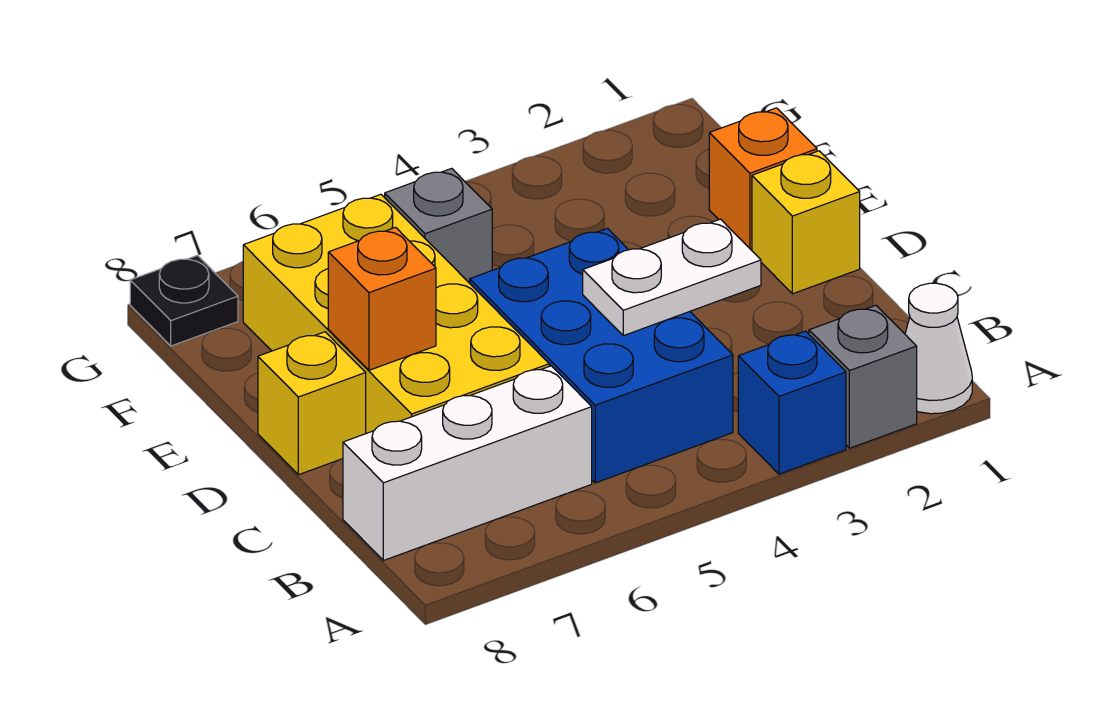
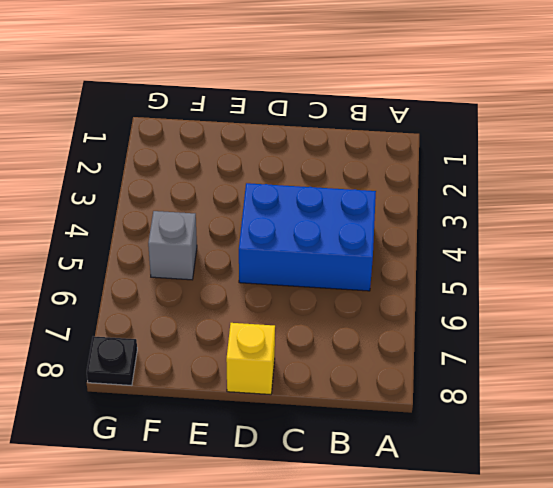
none -> white 1x1 cone [905,283,972,414]
none -> grey 1x1 brick [809,306,917,448]
none -> blue 1x1 brick [738,331,846,474]

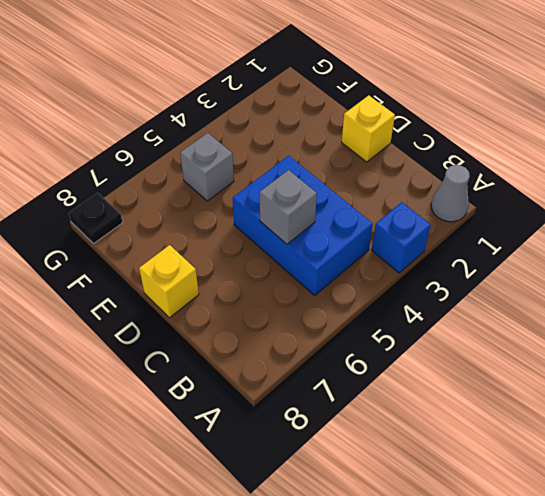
grey 1x1 cone [431,165,470,222] -> white 1x1 cone [905,283,972,414]
grey 1x1 brick [259,170,317,244] -> grey 1x1 brick moved to [809,306,917,448]
none -> white 1x3 brick [343,366,592,561]
none -> yellow 2x4 brick [243,194,549,433]
none -> orange 1x1 brick [709,108,817,250]

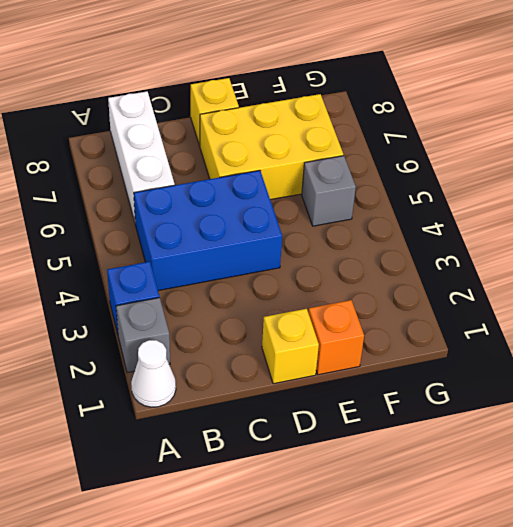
yellow 2x3 brick [200,94,343,200] -> yellow 2x4 brick [243,194,549,433]
none -> black 1x1 plate [130,255,238,346]
none -> white 1x2 plate [583,219,761,336]
none -> orange 1x1 brick [328,227,436,370]

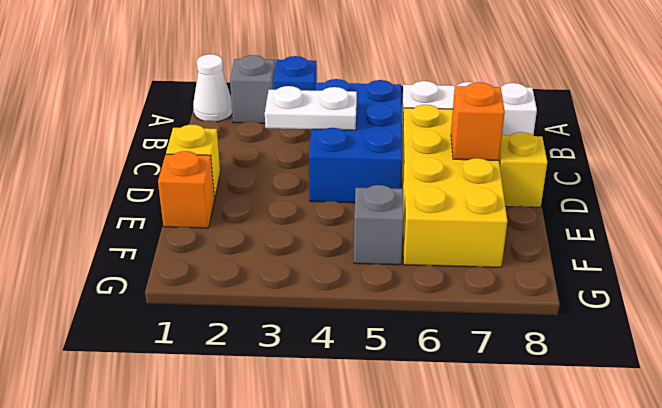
none -> black 1x1 plate [130,255,238,346]

